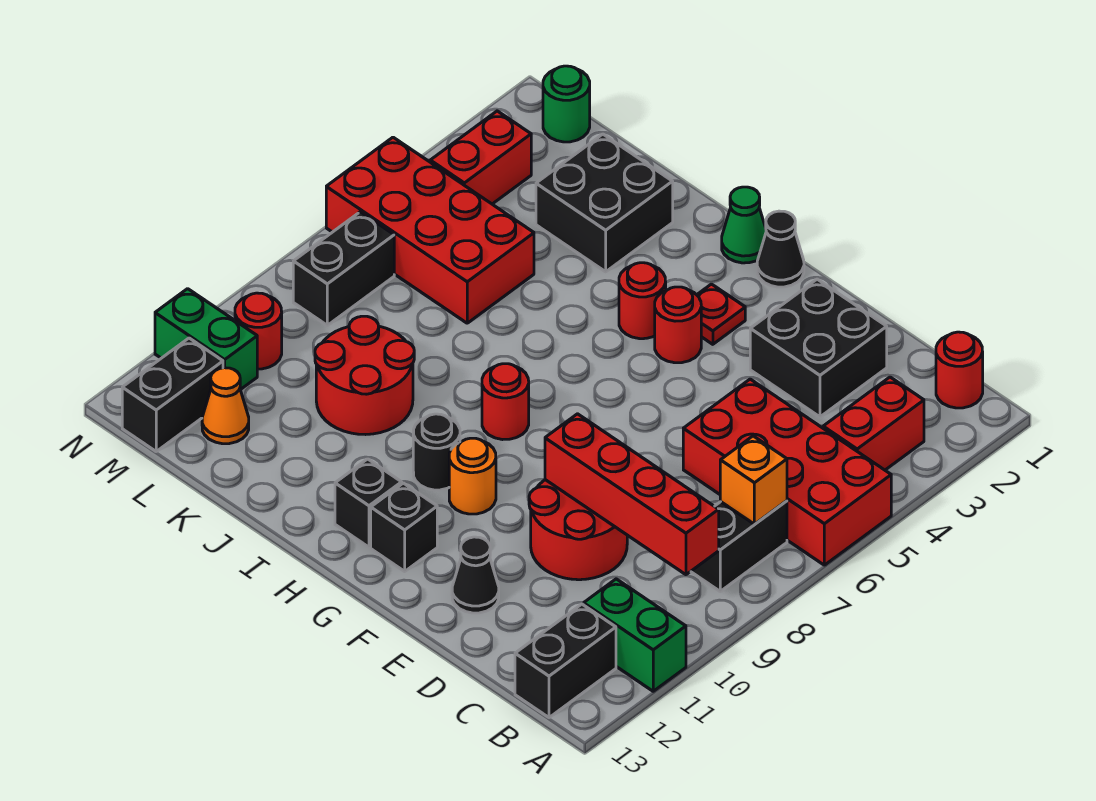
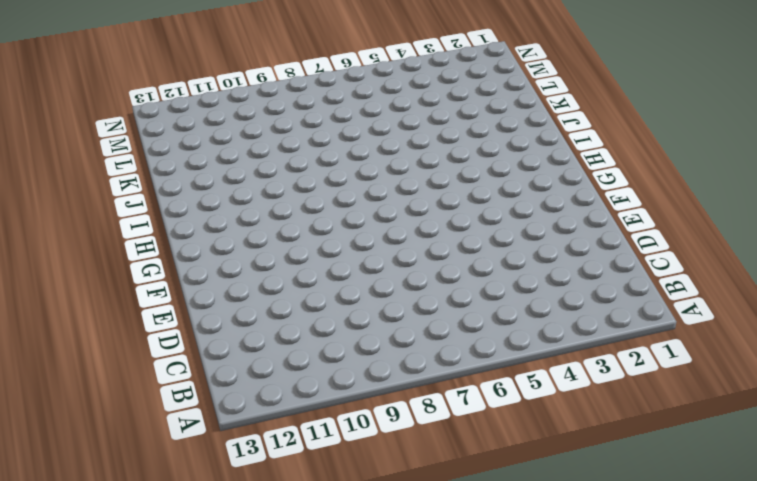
none -> red 2x4 brick [683,379,891,565]
none -> green 1x2 brick [584,579,686,691]
none -> red 1x1 round brick [936,332,983,408]
none -> red 1x2 brick [823,377,924,470]

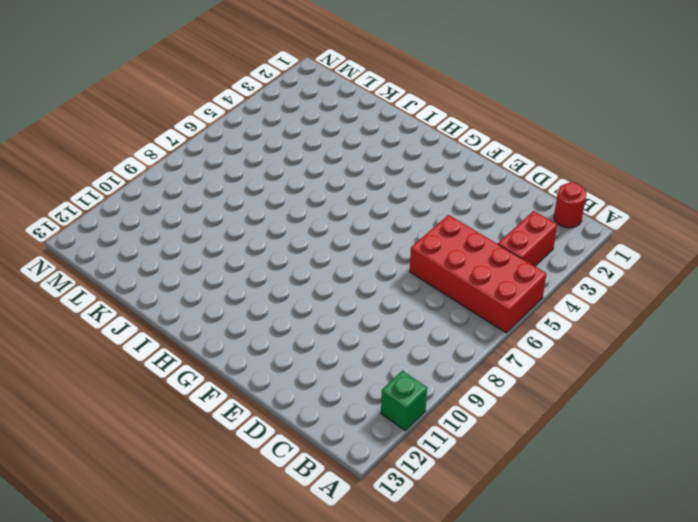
green 1x1 brick [381,371,427,431] -> green 1x2 brick [584,579,686,691]
none -> black 1x2 brick [691,501,787,591]
none -> black 1x2 brick [515,604,616,718]
none -> black 2x2 brick [750,279,887,417]
none -> red 2x2 round brick [529,480,627,580]

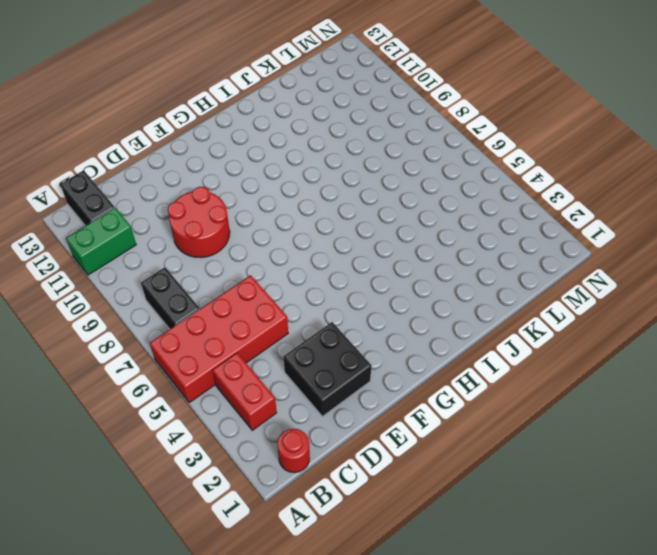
none -> black 1x1 cone [452,537,499,613]
none -> black 1x1 cone [757,211,804,287]
none -> red 1x1 plate [697,284,745,344]
none -> red 1x1 round brick [655,287,701,363]

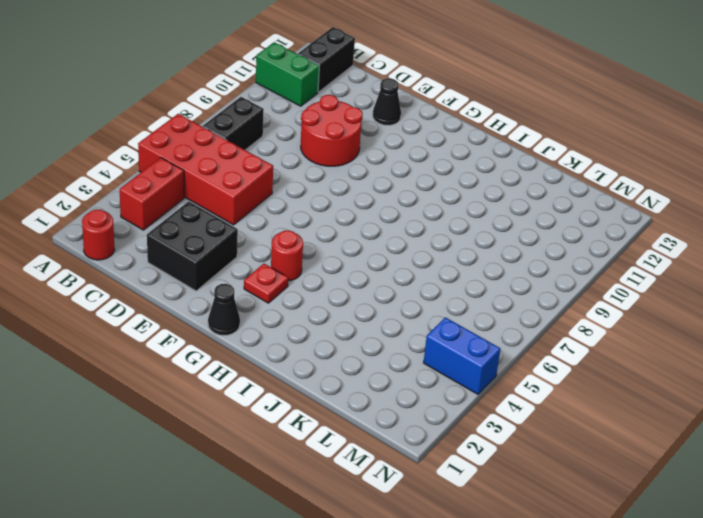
blue 1x2 brick [424,317,500,394] -> red 1x2 brick [430,111,531,204]
none -> orange 1x1 round brick [449,438,496,514]
none -> black 1x1 brick [371,483,437,571]
none -> green 1x1 cone [722,187,766,263]
none -> red 1x1 round brick [619,263,666,339]

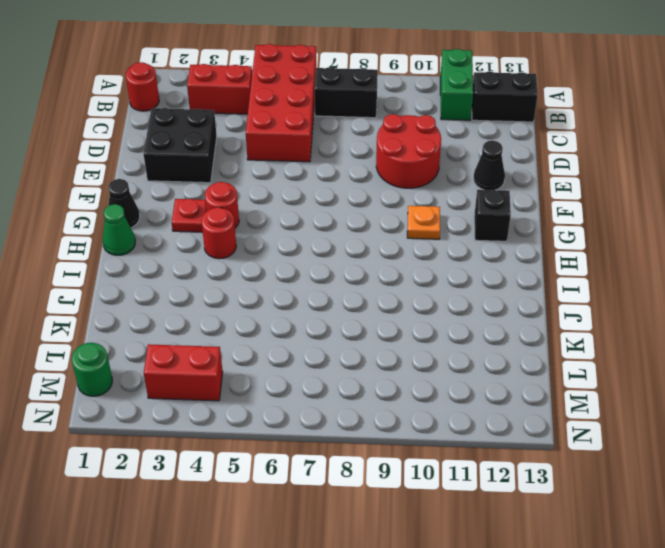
orange 1x1 plate [407,206,440,239] -> orange 1x1 round brick [449,438,496,514]
none -> red 1x1 round brick [482,364,529,440]
none -> black 1x1 round brick [413,414,460,490]
none -> black 1x1 brick [335,459,402,547]
none -> black 2x2 brick [536,134,673,272]

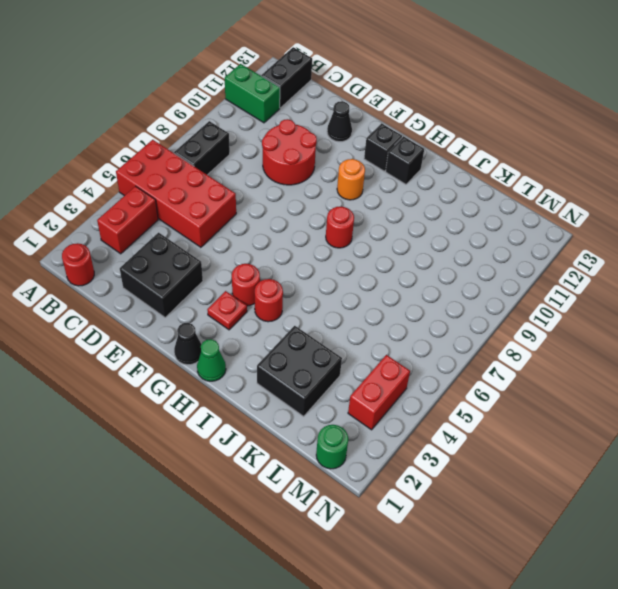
none -> black 1x1 round brick [413,414,460,490]
none -> red 2x2 round brick [315,316,414,435]
none -> red 2x4 brick [326,137,534,323]
none -> orange 1x1 cone [202,368,249,444]

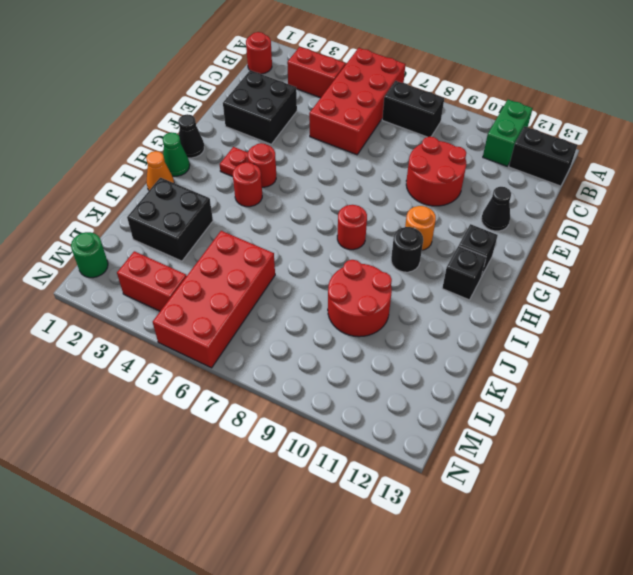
orange 1x1 cone [146,151,174,190] -> orange 1x1 cone moved to [202,368,249,444]
none -> black 1x2 brick [293,212,394,325]
none -> red 1x1 round brick [235,293,282,369]
none -> green 1x2 brick [155,289,257,390]
none -> black 1x2 brick [122,338,223,451]

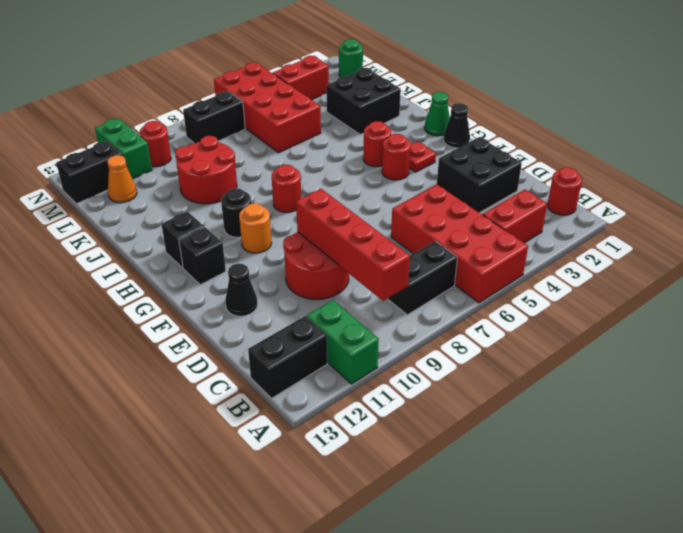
none -> orange 1x1 brick [720,436,787,524]

